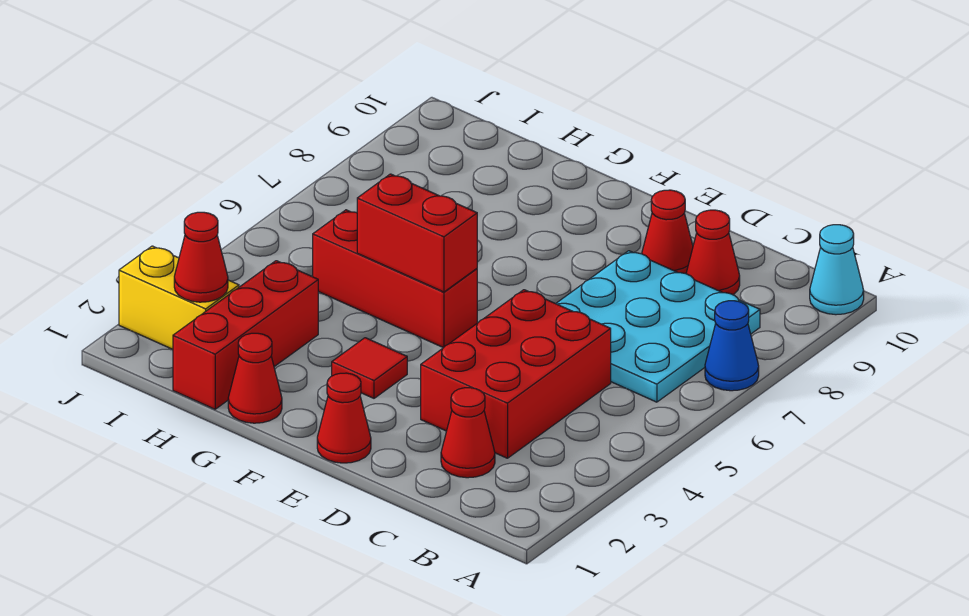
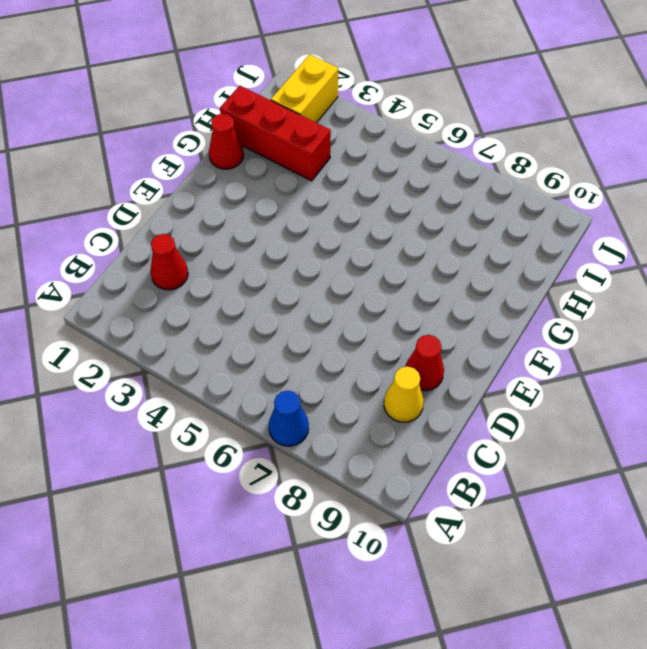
yellow 1x1 cone [384,366,424,422] -> red 1x1 cone [686,210,740,295]
none -> cyan 1x1 cone [810,225,864,315]
none -> cyan 3x3 plate [556,251,760,402]
none -> red 2x3 brick [421,290,611,458]

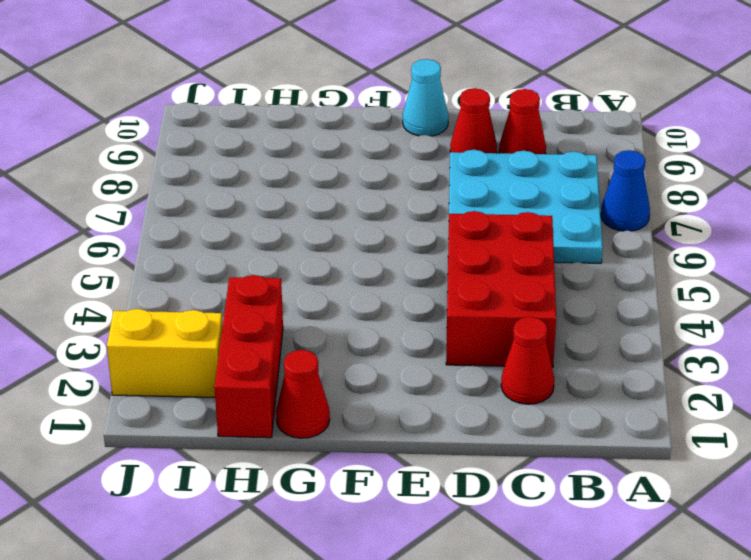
cyan 1x1 cone [403,59,449,136] -> cyan 1x1 cone moved to [810,225,864,315]
none -> red 1x1 cone [317,373,371,463]
none -> red 1x1 tile [332,338,407,398]
none -> red 1x3 brick [313,210,477,348]

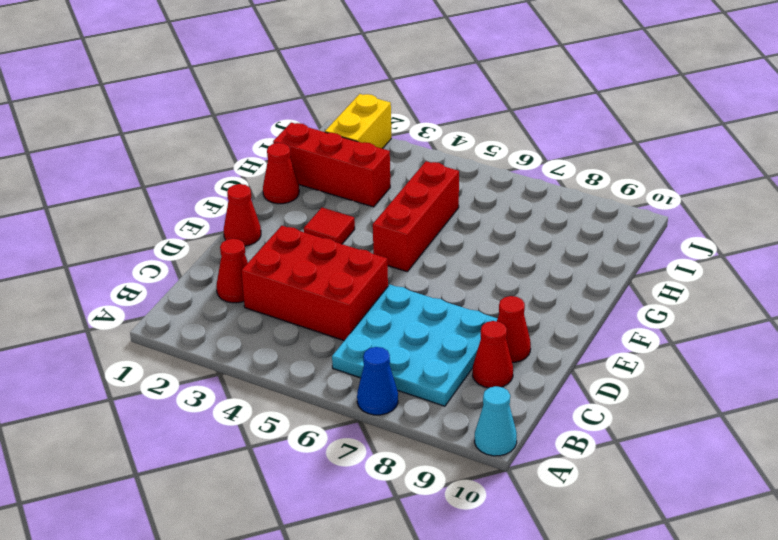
none -> red 1x2 brick [357,174,477,292]
none -> red 1x1 cone [174,212,228,302]

